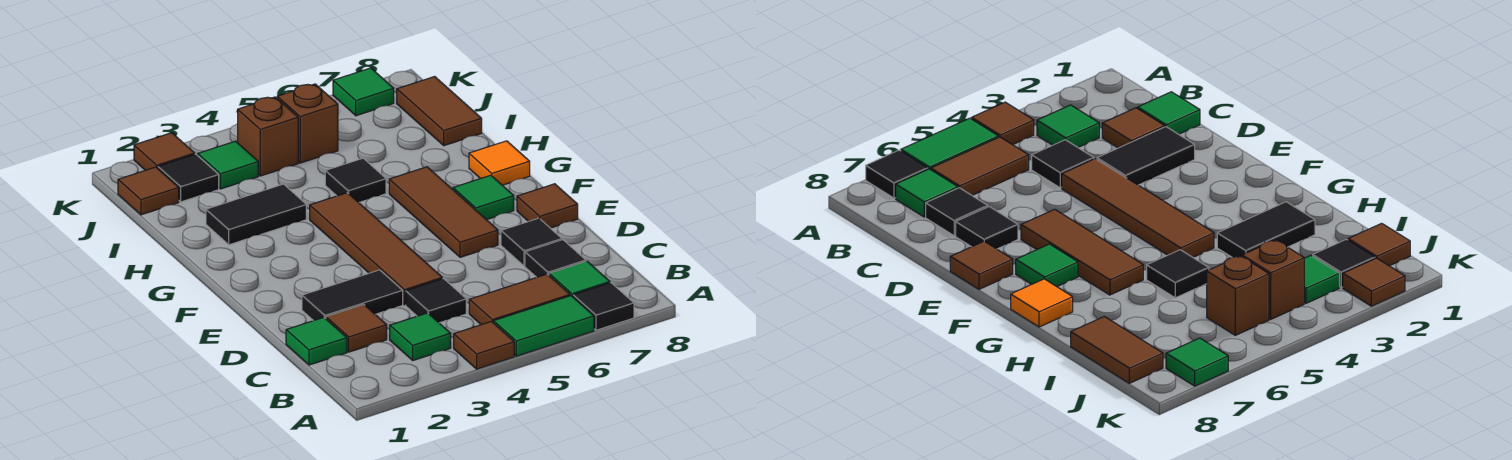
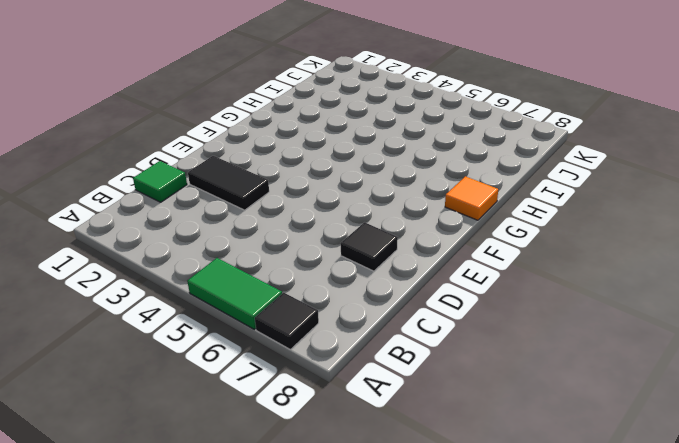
none -> brown 1x1 tile [454,321,514,369]
none -> green 1x1 tile [390,313,451,360]
none -> brown 1x2 tile [469,274,570,325]

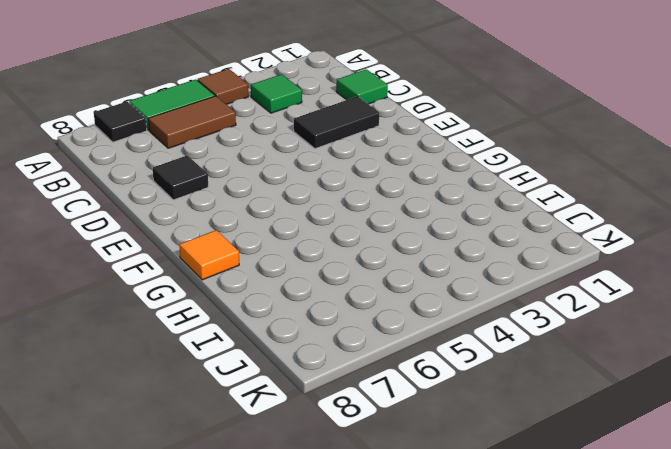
none -> green 1x1 tile [549,261,610,297]
none -> brown 1x1 tile [326,304,387,352]
none -> black 1x1 tile [406,279,466,323]

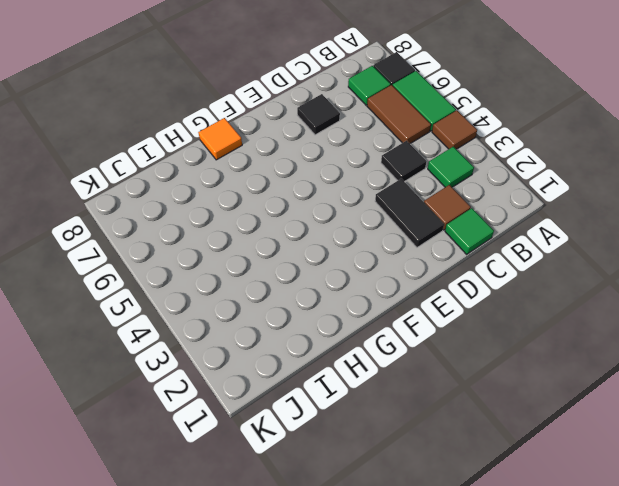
none -> black 1x1 tile [525,240,586,277]
none -> brown 1x4 tile [310,193,442,305]
none -> brown 1x3 tile [389,167,498,257]

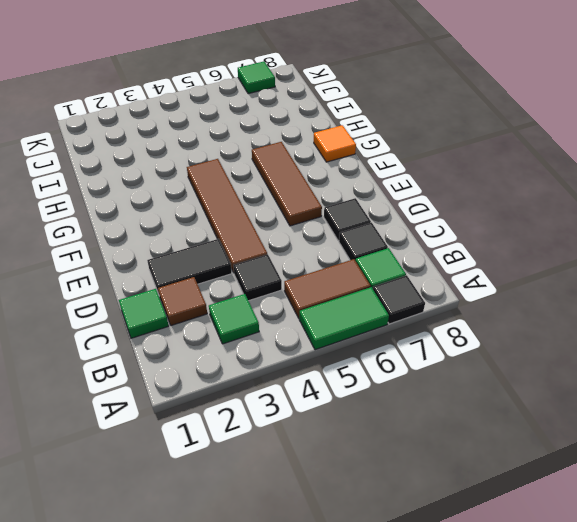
none -> brown 1x1 tile [454,321,514,369]
none -> brown 1x1 tile [517,184,578,228]
none -> green 1x1 tile [453,175,514,220]

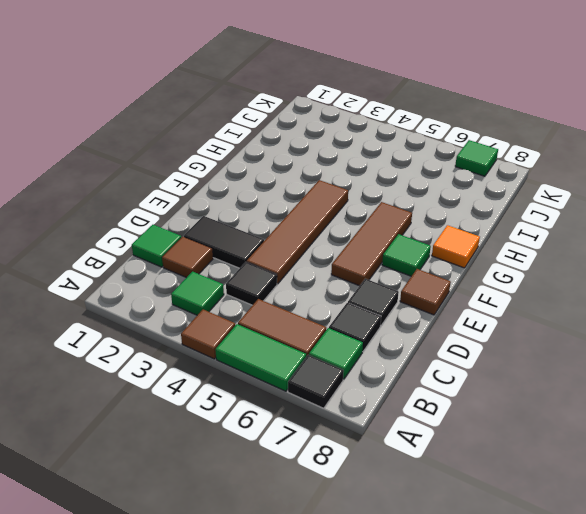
none -> black 1x2 tile [206,184,306,245]
none -> black 1x1 tile [325,158,386,202]
none -> brown 1x2 tile [397,77,482,146]

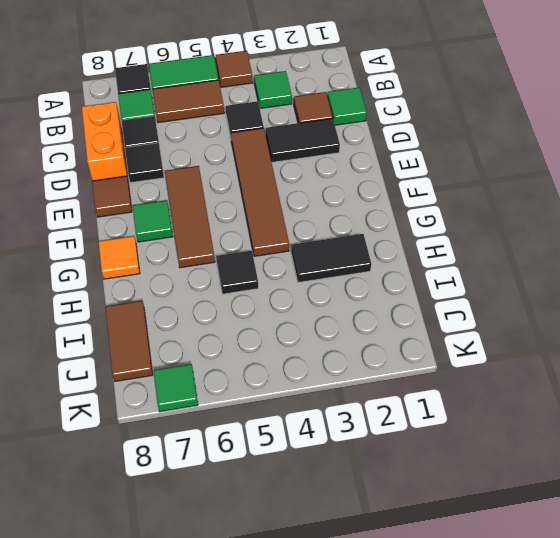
orange 1x2 brick [82,102,128,181] -> none
none -> brown 1x1 tile [118,167,179,215]
none -> black 1x1 tile [158,154,219,202]
none -> green 1x1 tile [198,141,258,189]

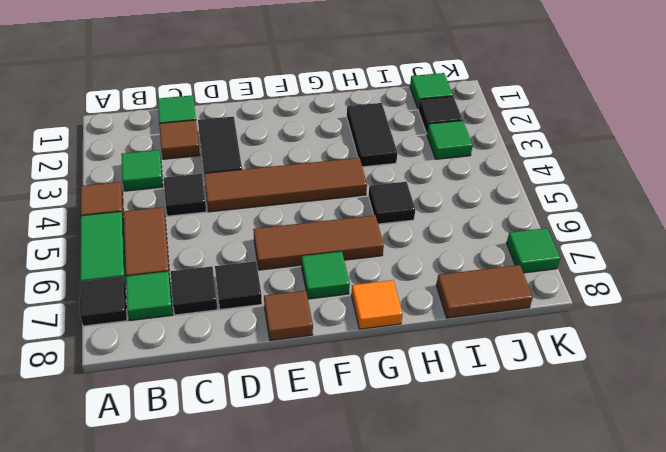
green 1x1 tile [410,73,453,108] -> brown 1x1 tile [118,167,179,215]
none -> brown 1x1 brick [238,97,298,176]
none -> brown 1x1 brick [277,84,338,163]
none -> brown 1x1 tile [134,133,195,170]

